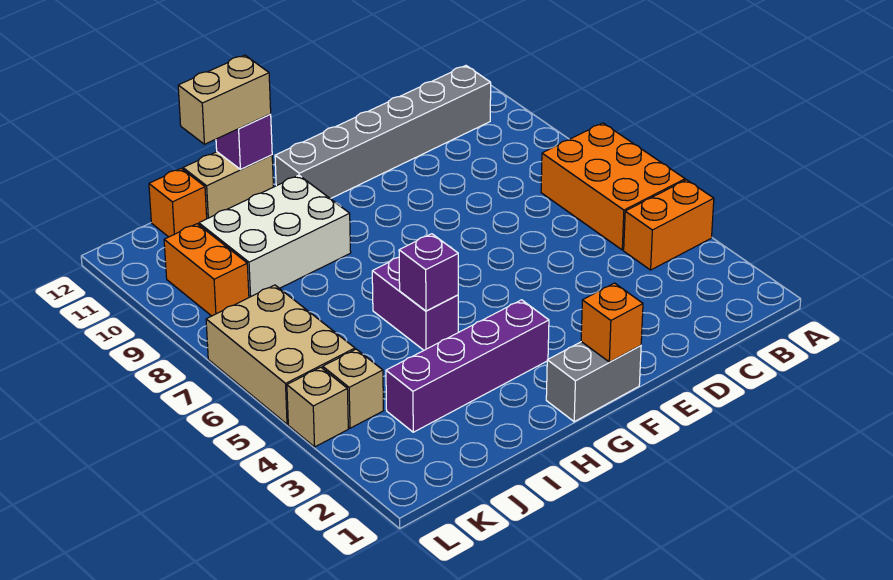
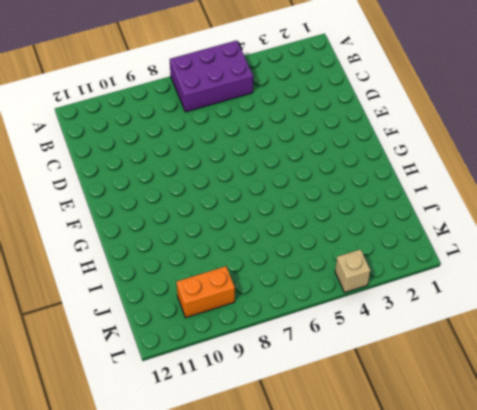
purple 2x3 brick [170,40,253,112] -> orange 2x3 brick [541,123,685,250]
none -> orange 1x2 brick [624,180,714,270]
none -> grey 1x6 brick [275,66,491,199]
none -> grey 1x2 brick [546,342,641,422]

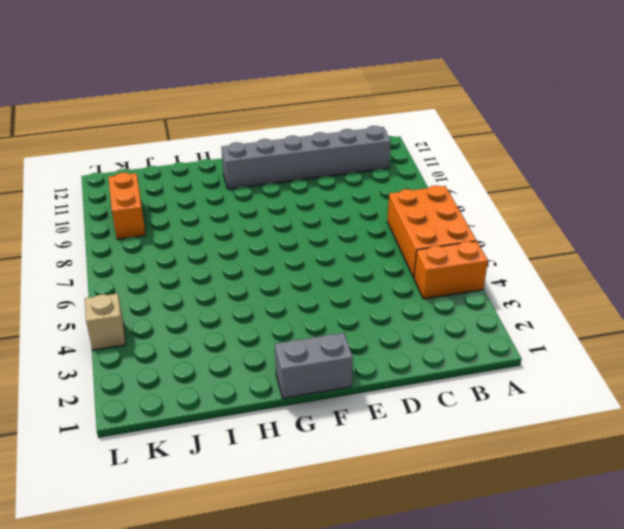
none -> purple 1x4 brick [386,300,549,432]
none -> purple 1x2 brick [372,257,458,350]
none -> white 2x3 brick [199,175,351,297]

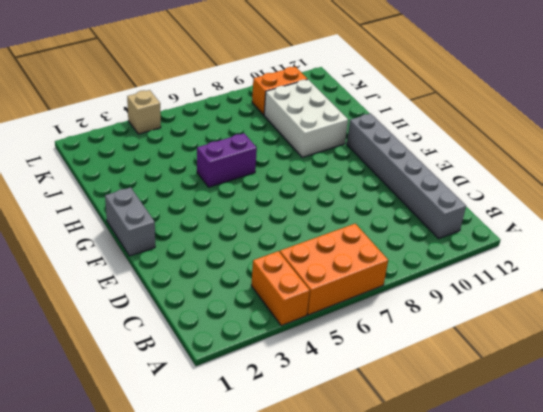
none -> purple 1x4 brick [386,300,549,432]
none -> tan 1x2 brick [183,152,273,219]
none -> orange 1x1 brick [149,168,207,237]

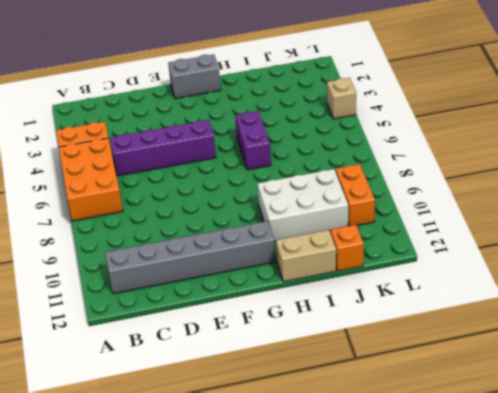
purple 1x4 brick [110,120,216,176] -> purple 1x4 brick moved to [386,300,549,432]
none -> tan 1x1 brick [323,349,383,428]
none -> tan 2x3 brick [206,285,355,424]
none -> orange 1x1 brick [581,283,643,362]

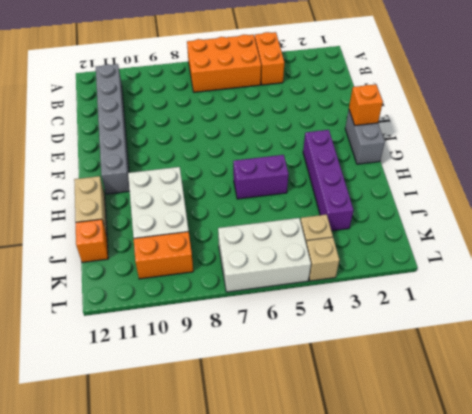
white 2x3 brick [218,218,311,292] -> tan 2x3 brick [206,285,355,424]
none -> purple 1x1 brick [399,234,458,311]
none -> purple 1x1 brick [216,114,272,169]
none -> tan 1x2 brick [178,55,271,144]

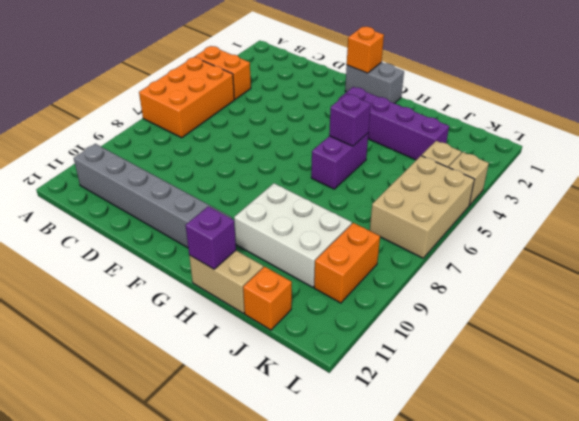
none -> tan 1x2 brick [178,55,271,144]

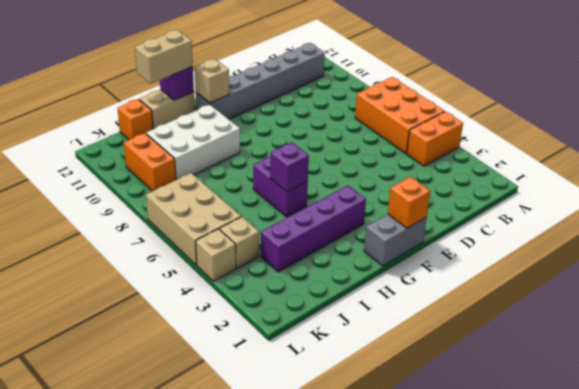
tan 1x1 brick [195,59,229,103] -> none

